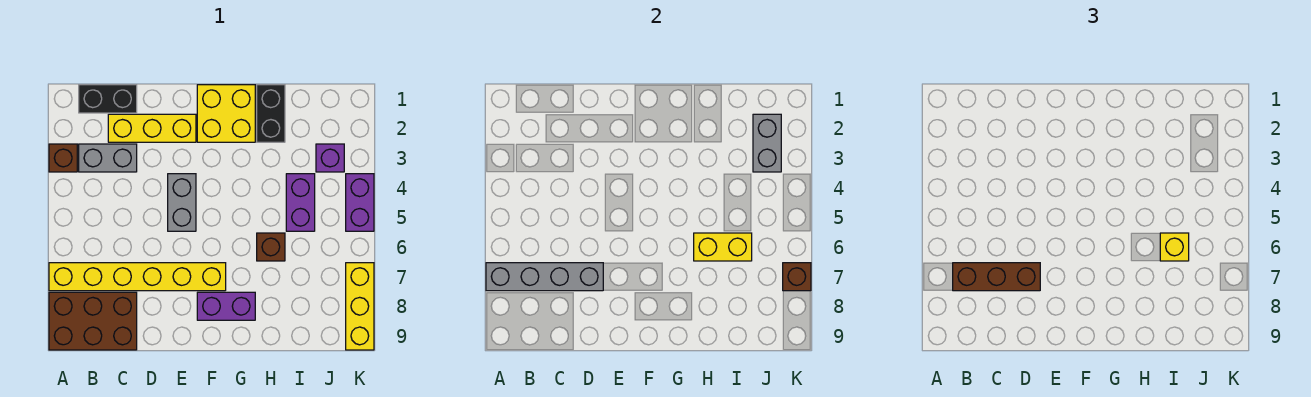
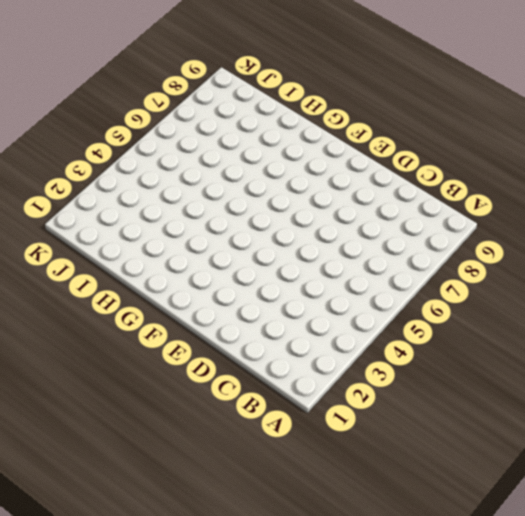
none -> brown 1x1 brick [49,144,77,172]
none -> yellow 1x6 brick [49,263,226,291]
none -> brown 2x3 brick [49,292,137,350]

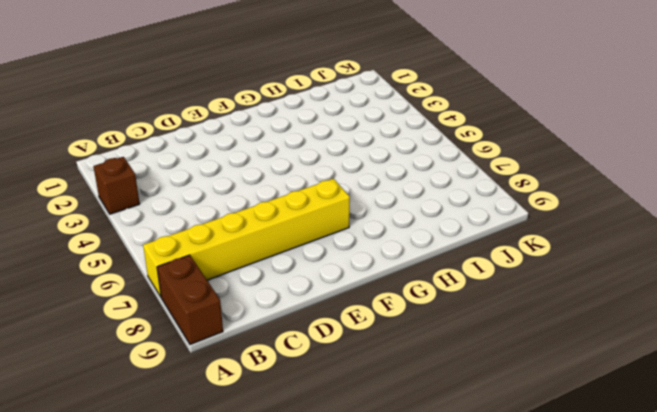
brown 1x2 brick [157,255,223,345] -> brown 2x3 brick [49,292,137,350]
none -> black 1x2 brick [79,85,137,113]
none -> grey 1x2 brick [79,144,137,172]
none -> yellow 1x3 brick [108,114,196,142]

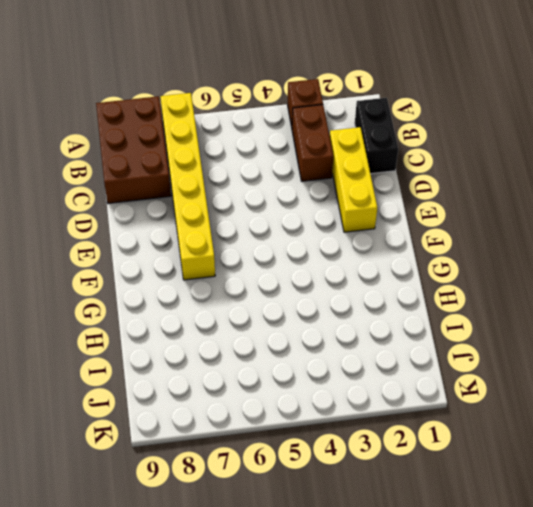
brown 1x2 brick [292,105,333,181] -> grey 1x2 brick [79,144,137,172]
none -> grey 1x2 brick [168,174,196,231]
none -> yellow 2x2 brick [197,85,255,142]
none -> purple 1x2 brick [197,292,255,320]

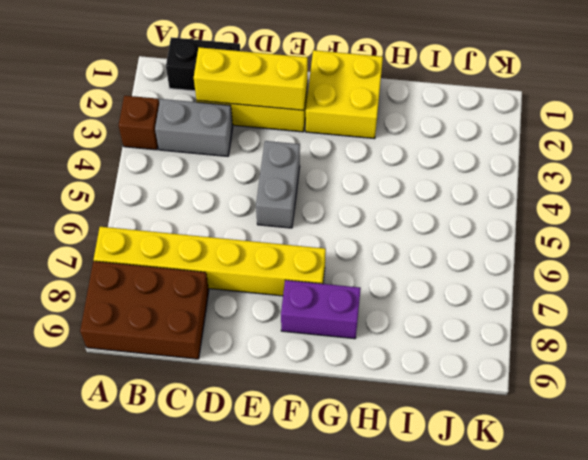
yellow 1x3 brick [194,47,308,110] -> yellow 1x3 brick turned to [346,263,374,350]
none -> black 1x2 brick [257,85,285,142]
none -> brown 1x1 brick [257,233,285,261]
none -> purple 1x2 brick [286,174,315,231]

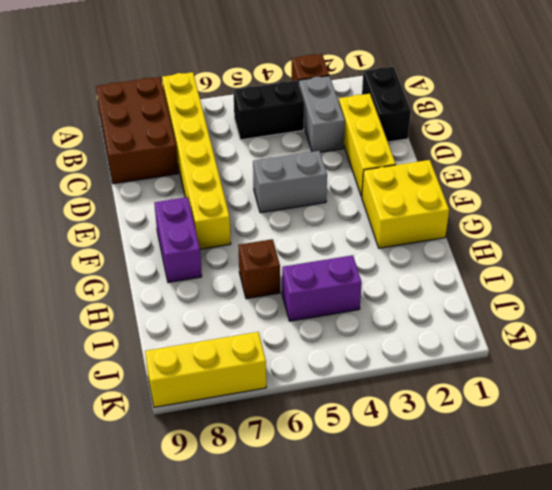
black 1x2 brick [233,81,304,140] -> black 1x2 brick moved to [257,85,285,142]
none -> purple 1x1 brick [316,144,344,172]
none -> purple 1x2 brick [346,174,374,231]
none -> grey 1x4 brick [486,263,603,291]

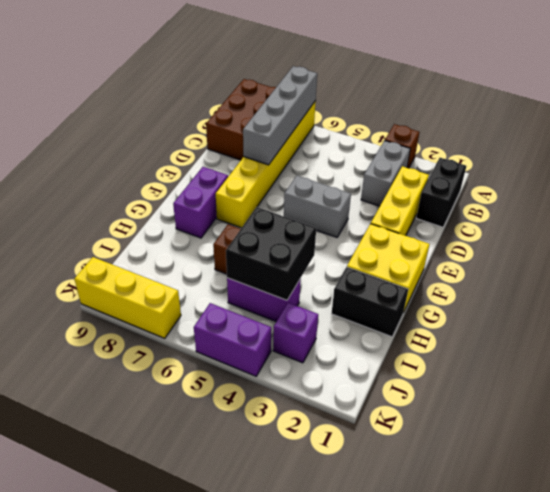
black 2x2 brick [226,207,316,300] -> none
none -> yellow 1x2 brick [694,233,752,261]
none -> grey 1x2 brick [753,114,781,172]
none -> brown 1x1 brick [783,263,811,291]

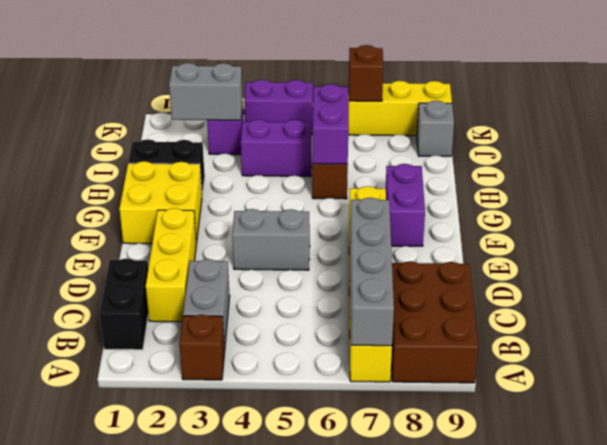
purple 1x2 brick [312,84,348,164] -> yellow 1x2 brick [694,233,752,261]
grey 1x1 brick [417,101,454,156] -> none
none -> brown 1x3 brick [953,263,1040,291]
none -> yellow 1x1 brick [1160,233,1189,261]

